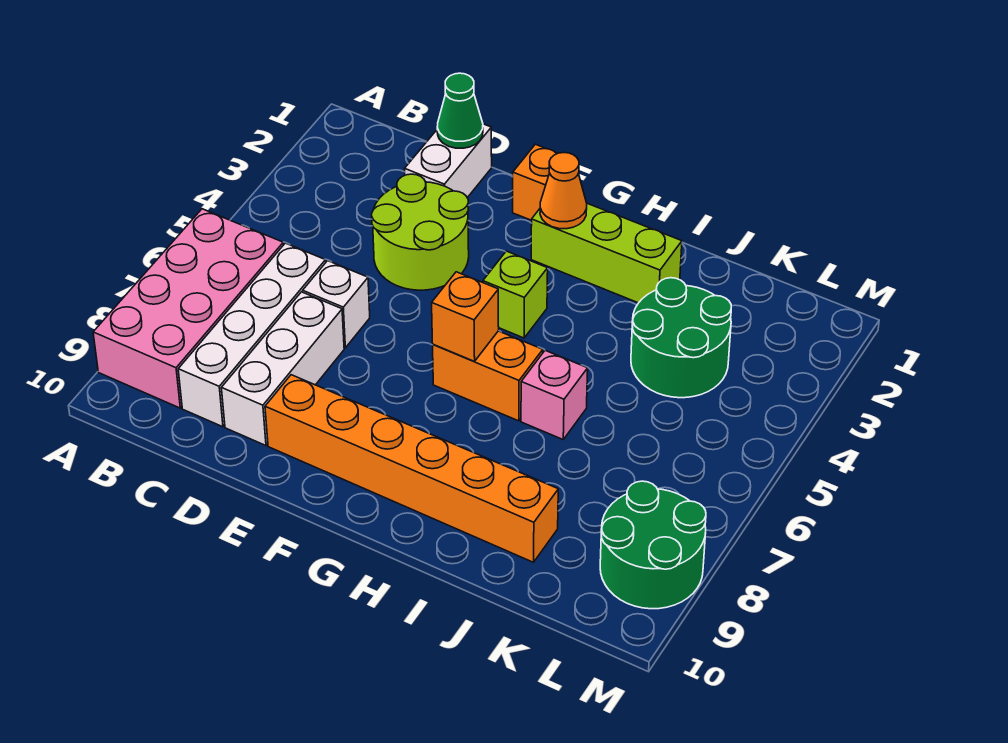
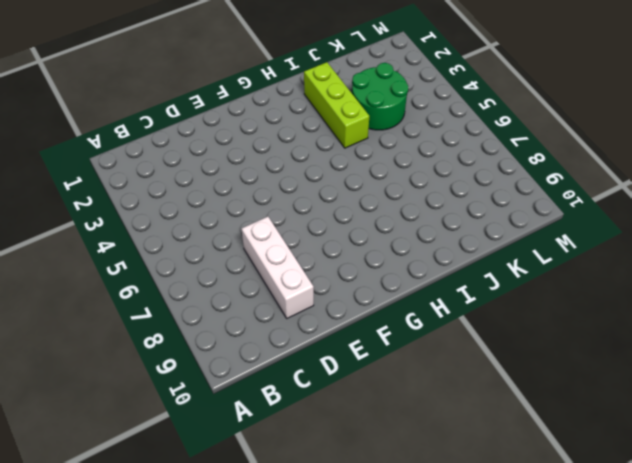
lime 1x3 brick [304,62,369,148] -> lime 1x3 brick turned to [531,203,682,303]
none -> pink 2x4 brick [93,209,283,408]
none -> white 1x4 brick [178,243,326,427]
none -> white 1x2 brick [405,124,492,198]

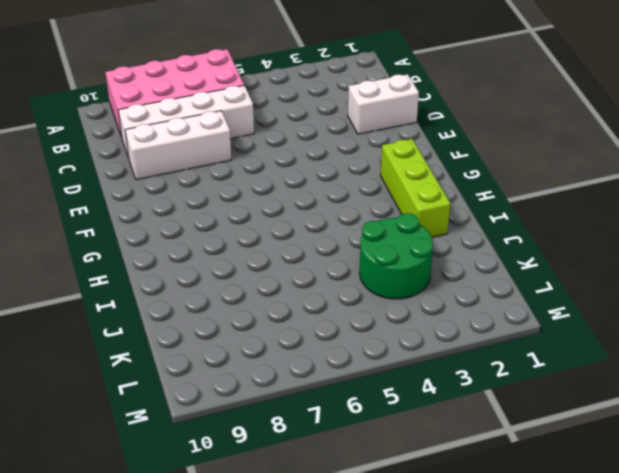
none -> lime 2x2 round brick [372,174,469,290]
none -> white 1x1 brick [303,261,370,348]
none -> orange 1x6 brick [265,375,558,562]

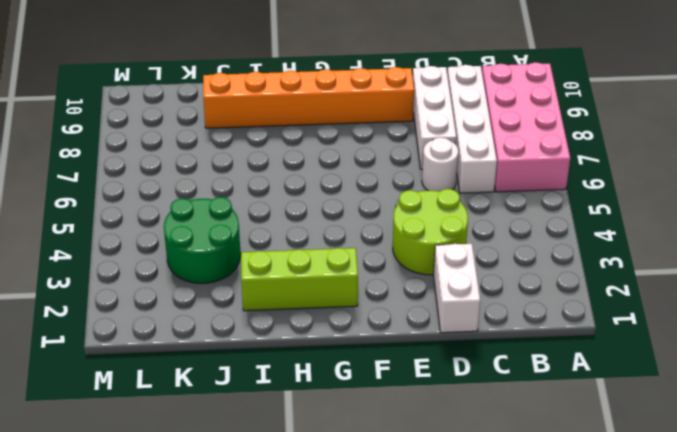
white 1x1 round brick [422,137,458,192] -> white 1x1 brick [303,261,370,348]
none -> orange 1x1 brick [513,144,558,220]
none -> lime 1x1 brick [483,251,548,338]
none -> orange 1x2 brick [433,331,543,421]

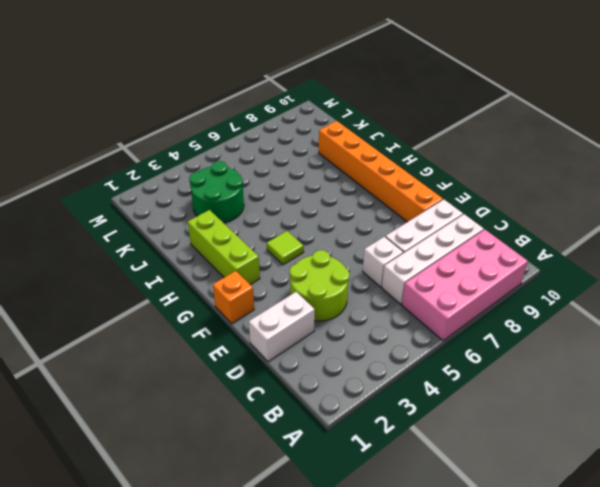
lime 1x1 tile [267,231,304,265] -> lime 1x1 brick [483,251,548,338]
none -> orange 1x2 brick [433,331,543,421]
none -> pink 1x1 brick [521,350,588,439]
none -> green 2x2 round brick [600,481,706,609]

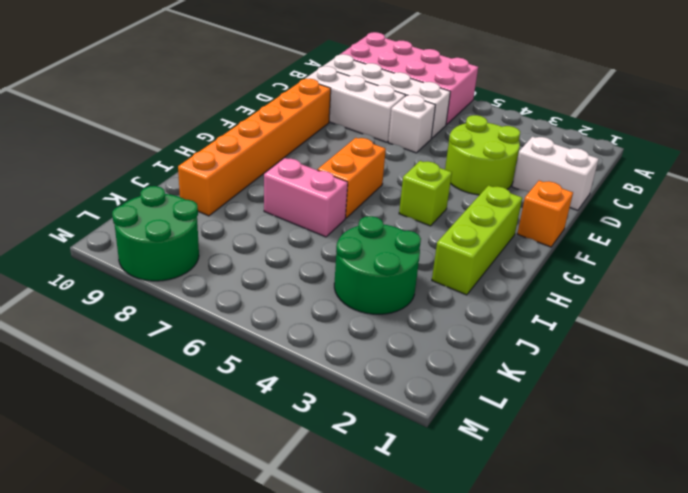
pink 1x2 brick [264,158,348,237] -> pink 1x1 brick [521,350,588,439]
none -> green 1x1 cone [437,73,483,148]
none -> orange 1x1 cone [540,153,587,229]
none -> orange 1x1 brick [432,272,499,361]

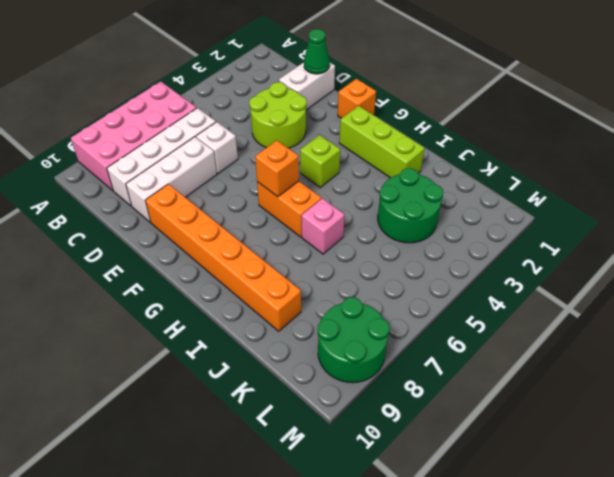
none -> orange 1x1 cone [540,153,587,229]

